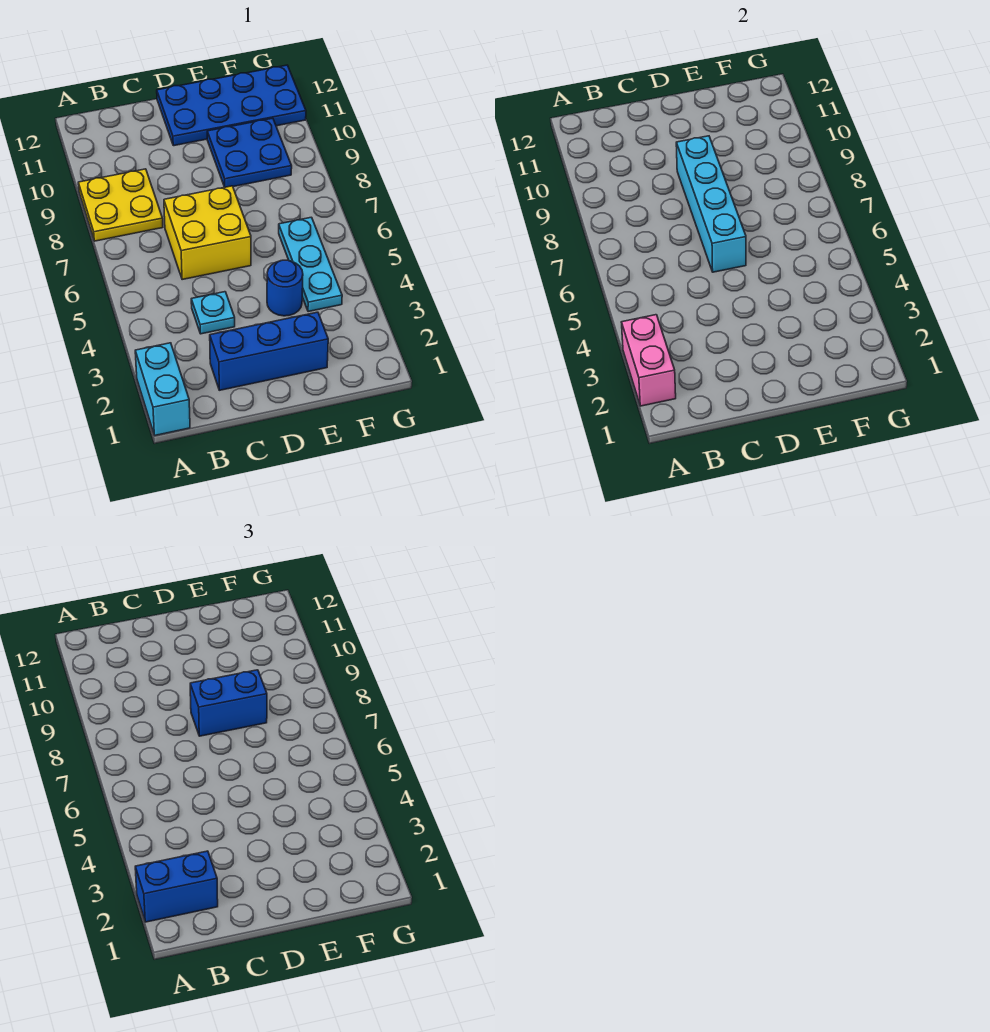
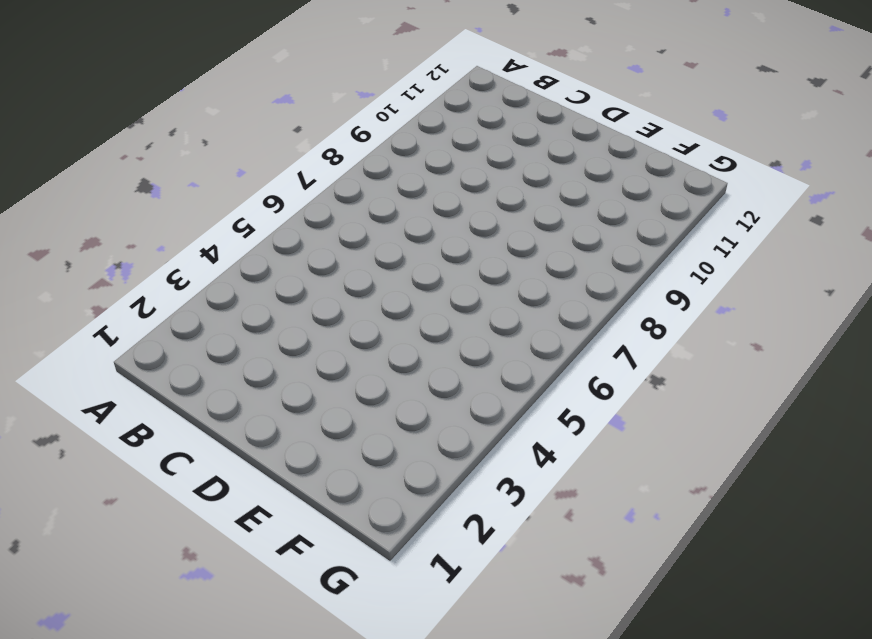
none -> cyan 1x2 brick [135,343,190,435]
none -> yellow 2x2 plate [78,169,163,241]
none -> blue 1x3 brick [210,312,328,390]

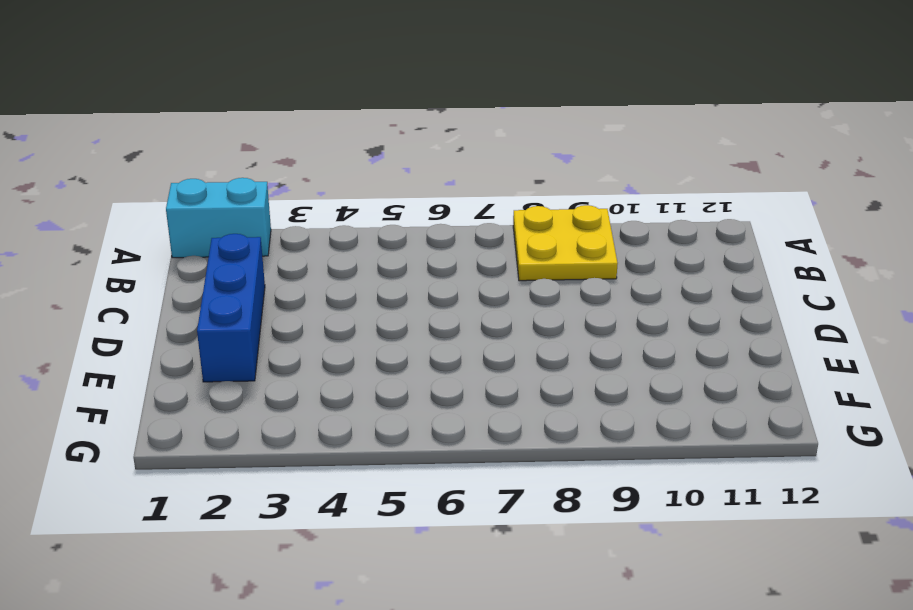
none -> cyan 1x1 plate [191,292,235,334]
none -> yellow 2x2 brick [164,186,251,280]
none -> blue 2x4 plate [157,65,306,146]

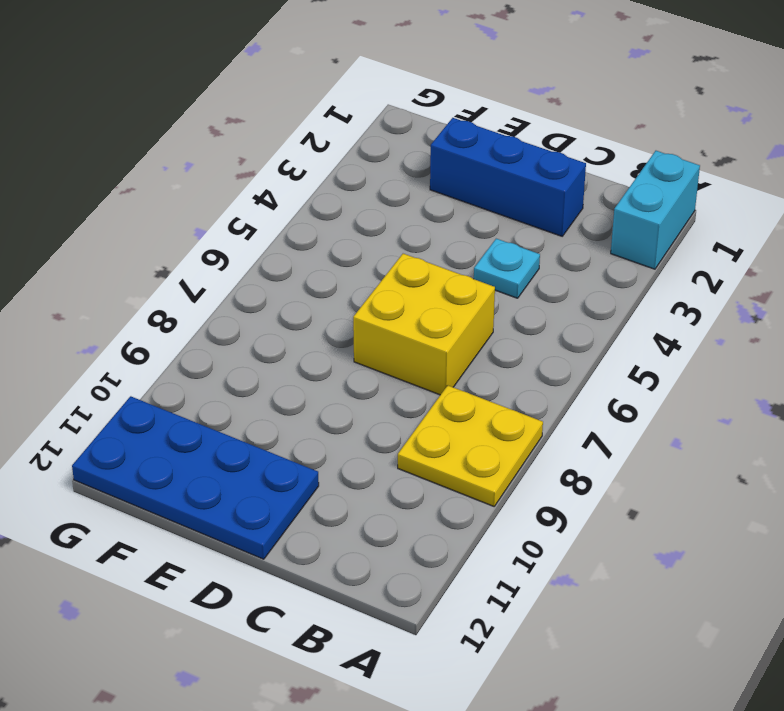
none -> blue 1x1 round brick [267,260,303,316]
none -> blue 2x2 plate [207,118,292,187]
none -> cyan 1x3 plate [279,217,342,312]

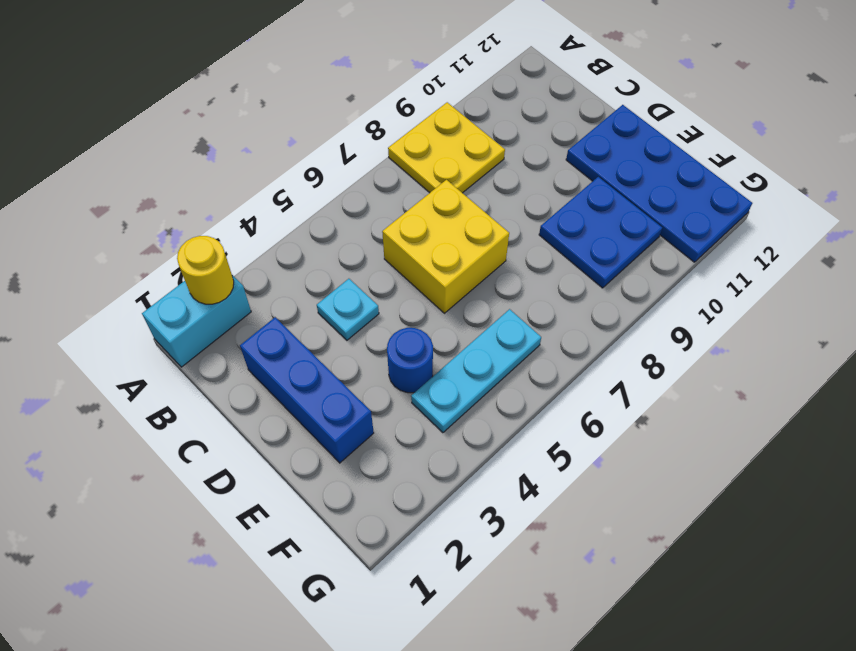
yellow 1x1 round brick [177,236,234,304] -> pink 1x2 brick [622,315,676,406]
none -> cyan 1x4 brick [676,136,746,272]
none -> blue 1x2 brick [135,851,218,922]
none -> blue 1x2 brick [190,670,267,736]

